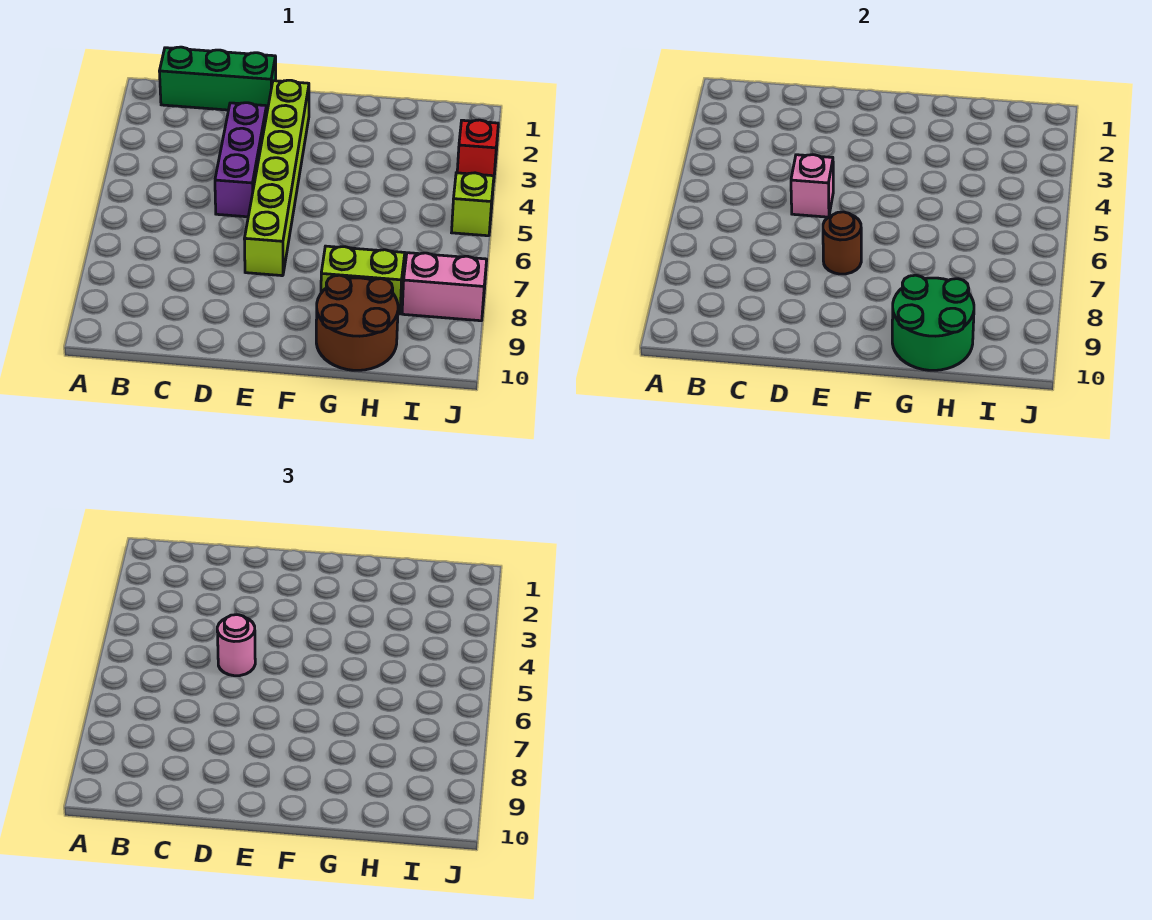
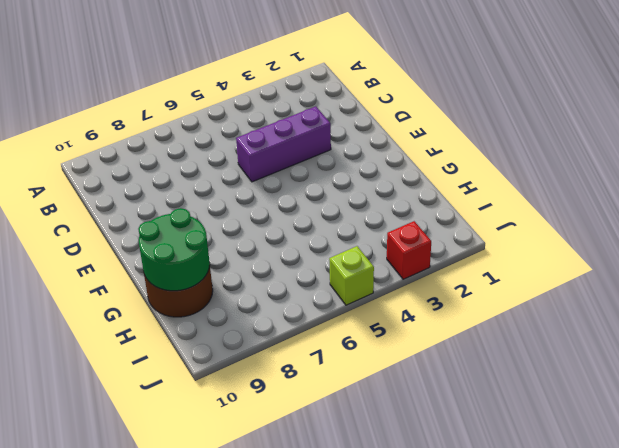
none -> green 1x3 brick [159,47,276,110]
none -> lime 1x6 brick [244,80,309,276]
none -> lime 1x2 brick [321,246,405,314]

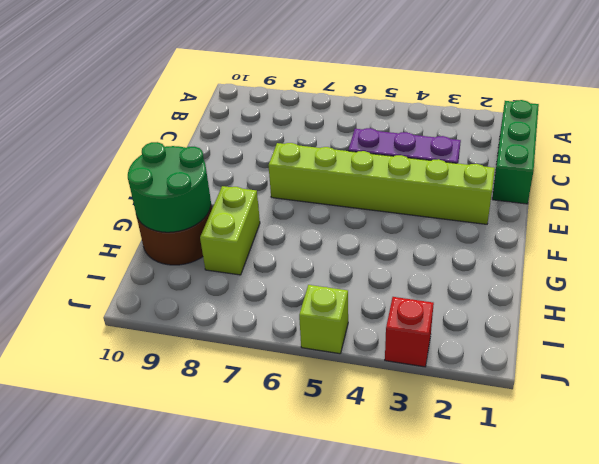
none -> pink 1x2 brick [402,253,487,321]
none -> pink 1x1 brick [791,155,833,217]
none -> brown 1x1 round brick [823,212,861,274]

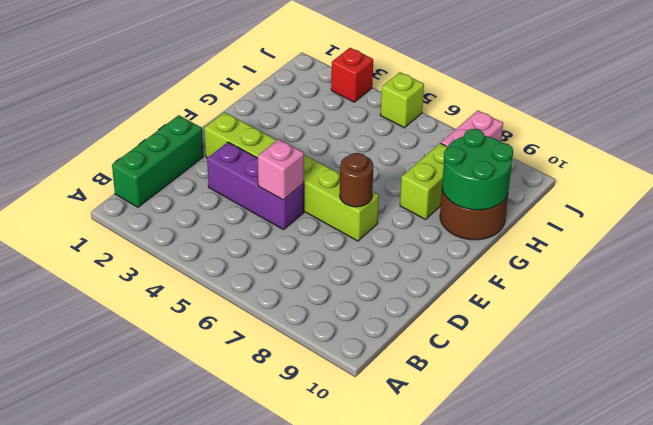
none -> pink 1x1 round brick [217,615,255,676]

